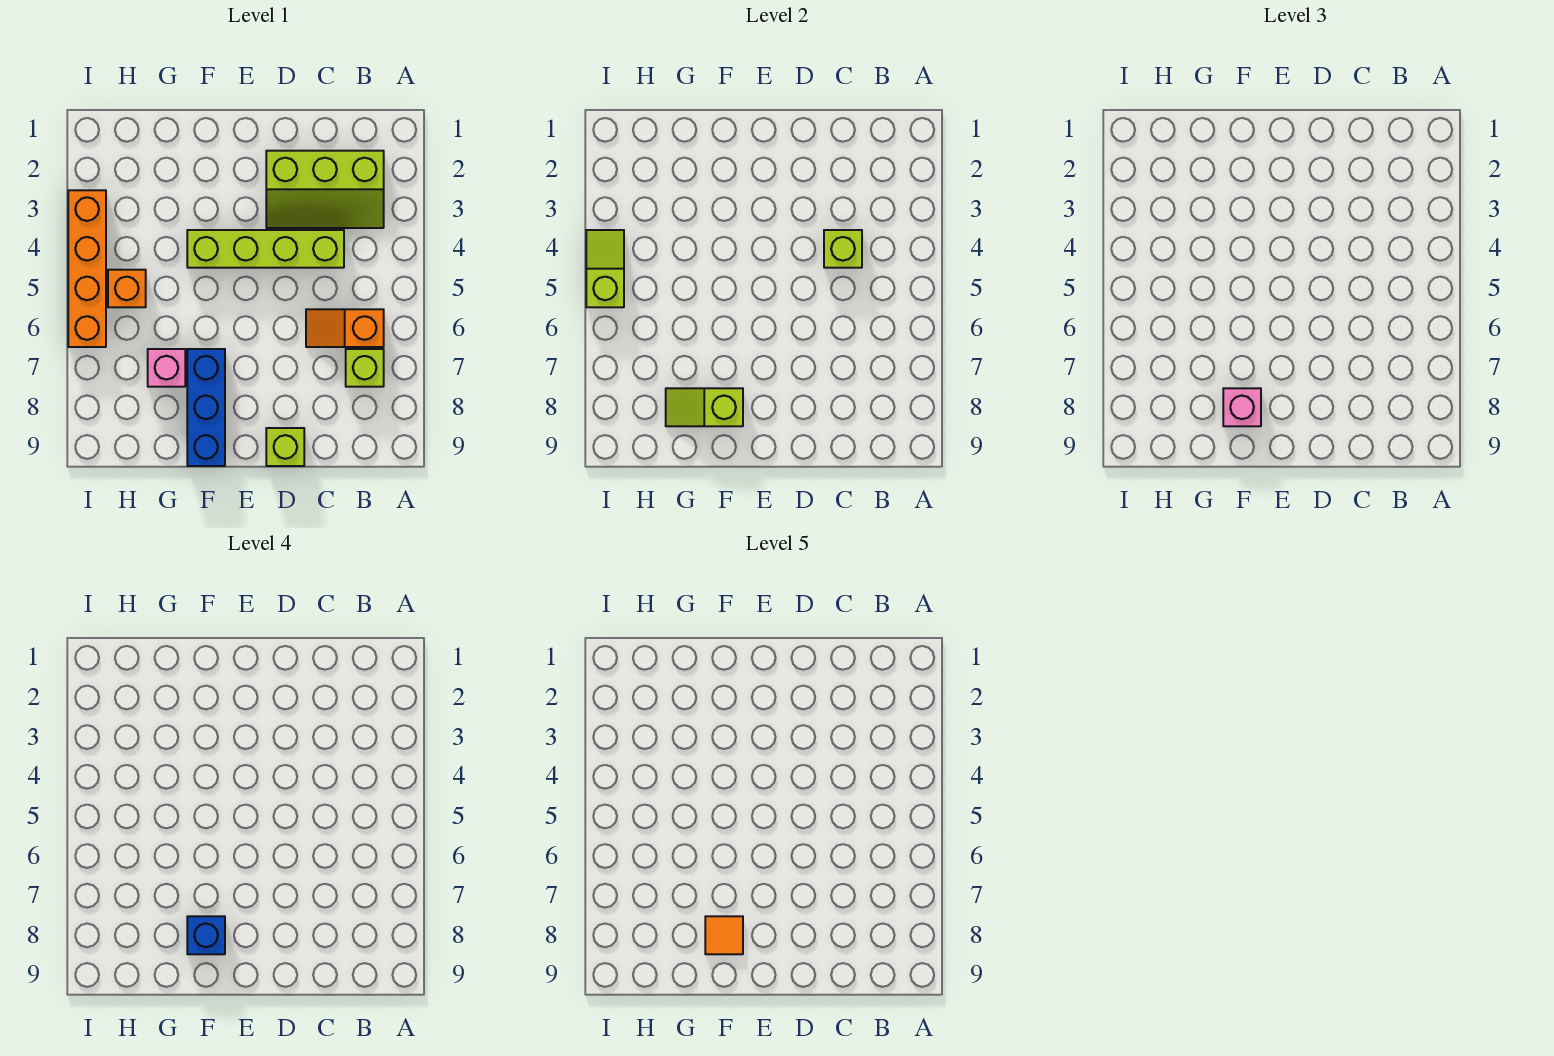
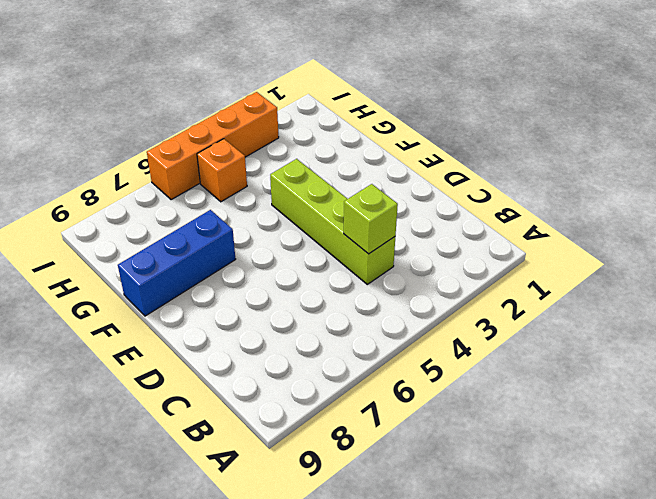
none -> lime 2x3 slope [266,151,384,228]
none -> orange 1x2 slope [306,309,384,347]
none -> lime 1x1 brick [346,349,384,387]

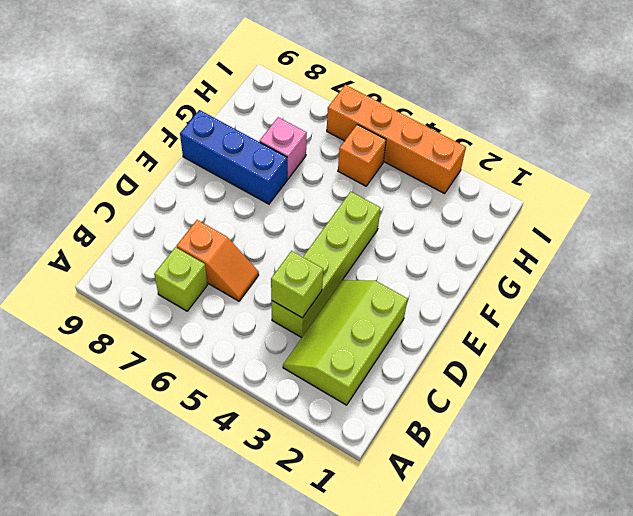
orange 1x2 slope [177,220,259,301] -> orange 1x2 slope turned to [306,309,384,347]
none -> lime 1x1 brick [266,428,304,466]
none -> lime 1x2 slope [666,388,743,426]
none -> lime 1x2 slope [586,230,624,307]

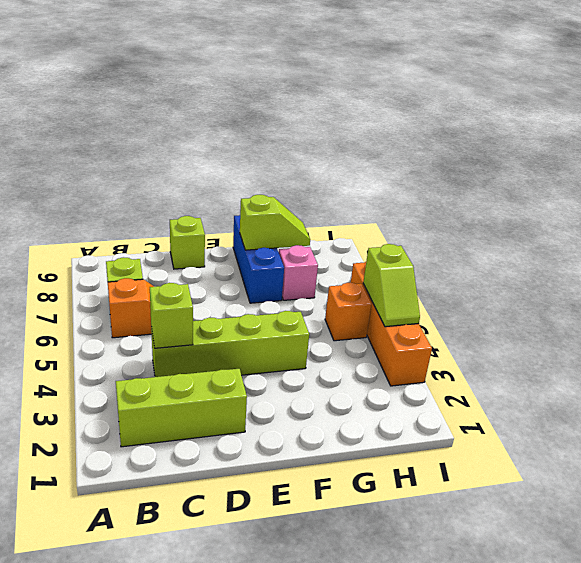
none -> pink 1x1 brick [1223,388,1261,426]
none -> blue 1x1 brick [187,916,225,954]
none -> orange 1x1 tile [705,916,743,954]

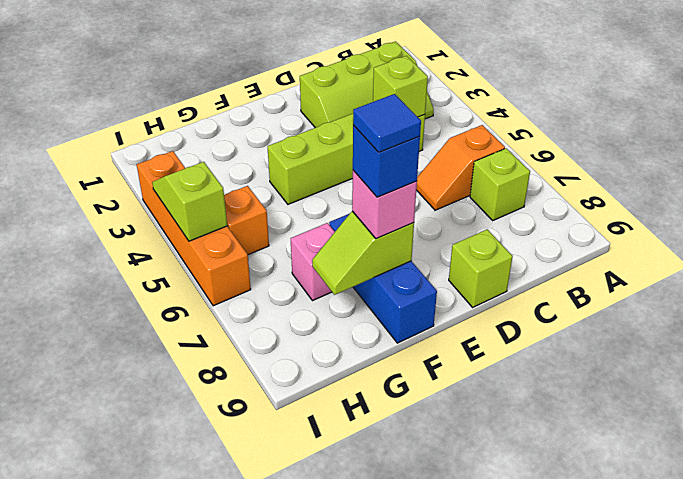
blue 1x1 tile [353,94,421,152] -> orange 1x1 tile [705,916,743,954]

